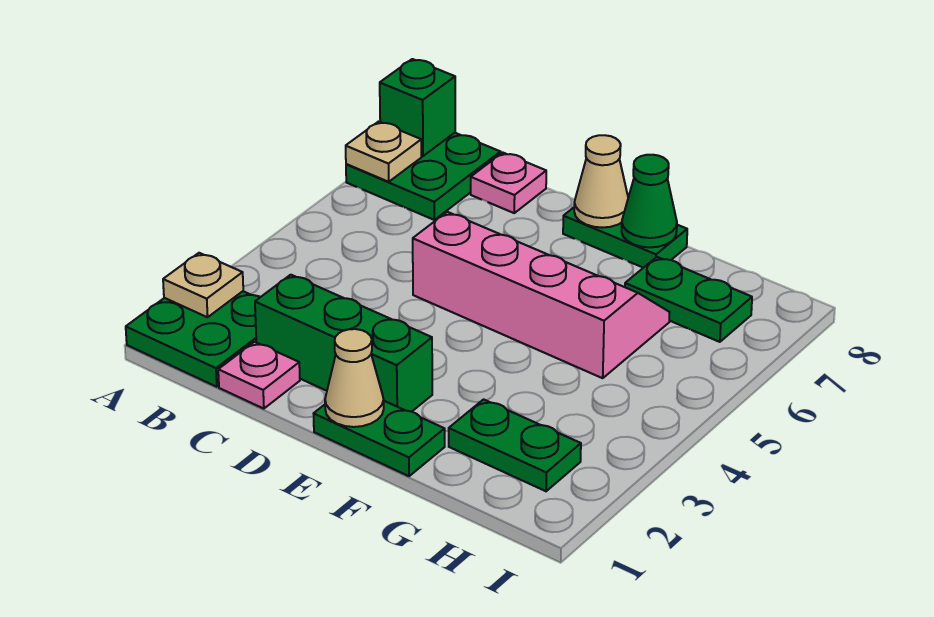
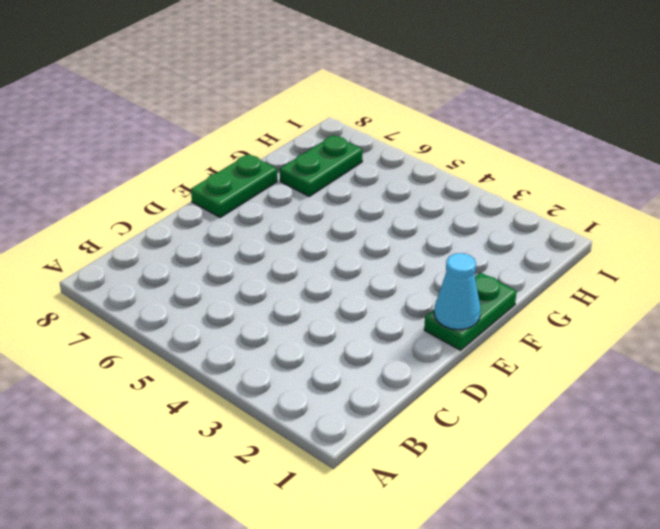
cyan 1x1 cone [434,253,481,330] -> tan 1x1 cone [325,329,384,427]
none -> green 2x2 plate [126,291,260,387]
none -> green 2x2 plate [346,133,501,220]
none -> pink 1x1 plate [218,342,300,409]

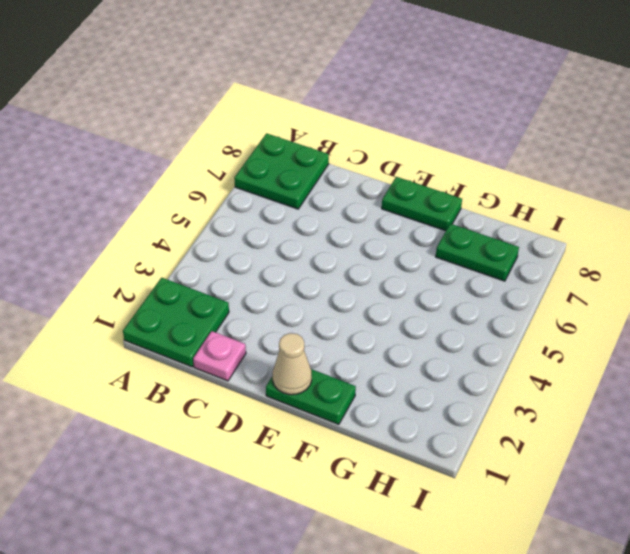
none -> green 1x3 brick [255,275,432,412]
none -> pink 1x1 plate [471,153,546,213]
none -> pink 2x4 slope [413,212,670,378]

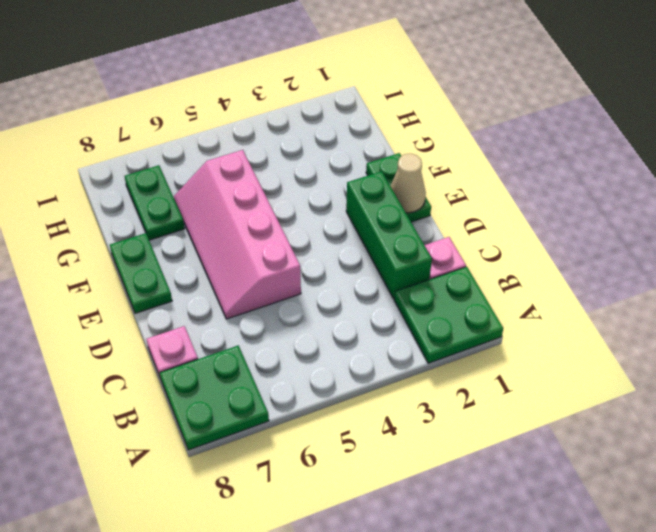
none -> green 1x2 plate [449,399,581,491]
none -> tan 1x1 plate [163,253,243,317]
none -> tan 1x1 plate [346,122,421,182]

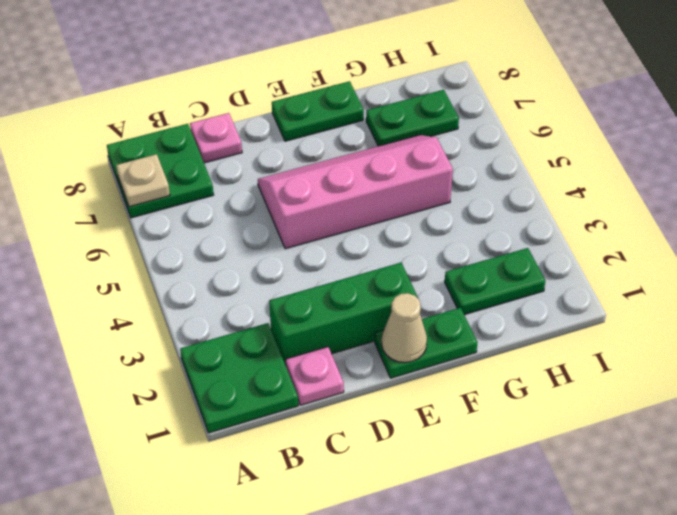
none -> tan 1x1 plate [163,253,243,317]
none -> green 1x1 brick [380,59,455,156]
none -> tan 1x1 cone [574,135,628,228]

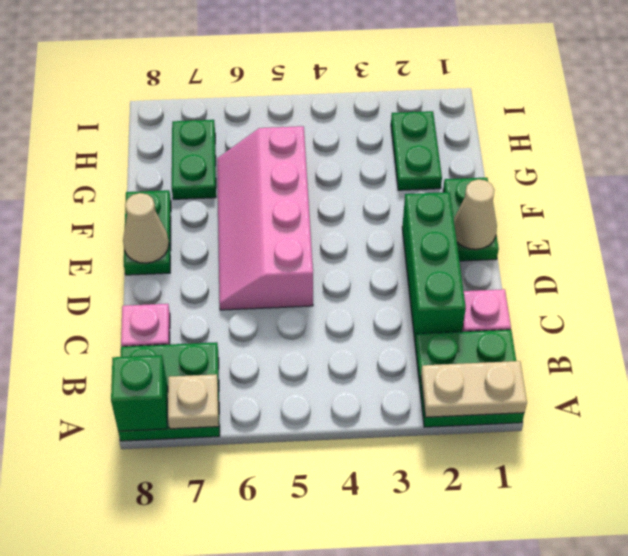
tan 1x2 plate [421,361,527,417] -> tan 1x1 plate [163,253,243,317]
none -> green 1x1 cone [621,155,677,247]

